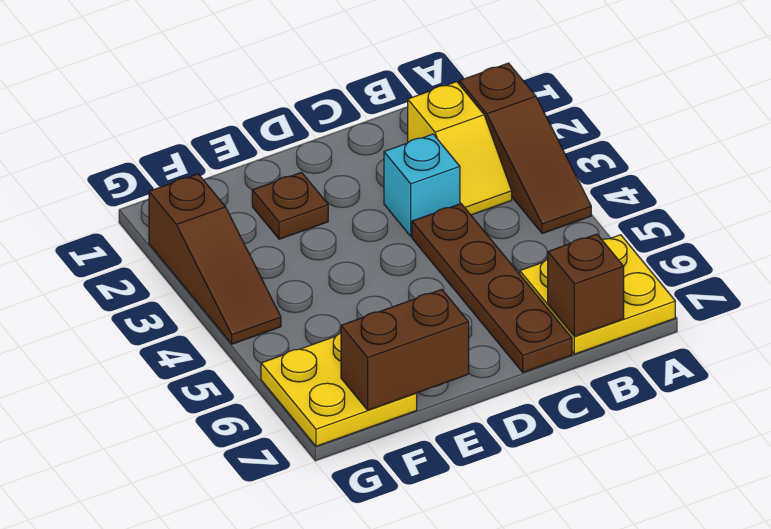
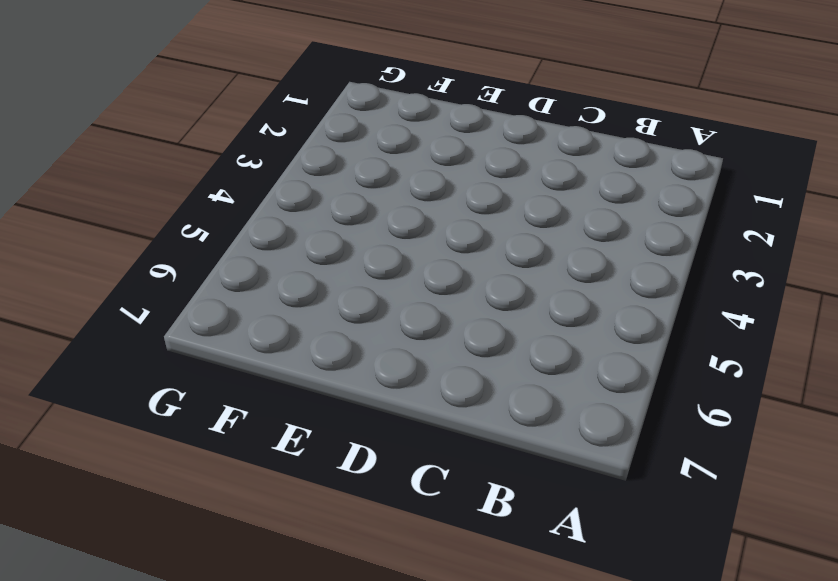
none -> brown 1x3 slope [459,63,591,234]
none -> yellow 2x2 plate [520,235,675,354]

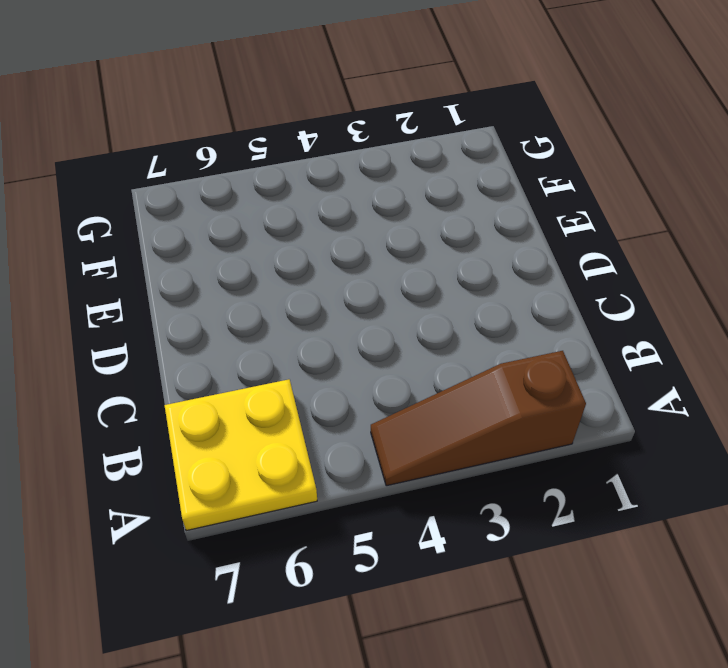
none -> yellow 1x2 slope [408,82,512,215]
none -> cyan 1x1 brick [384,134,460,236]

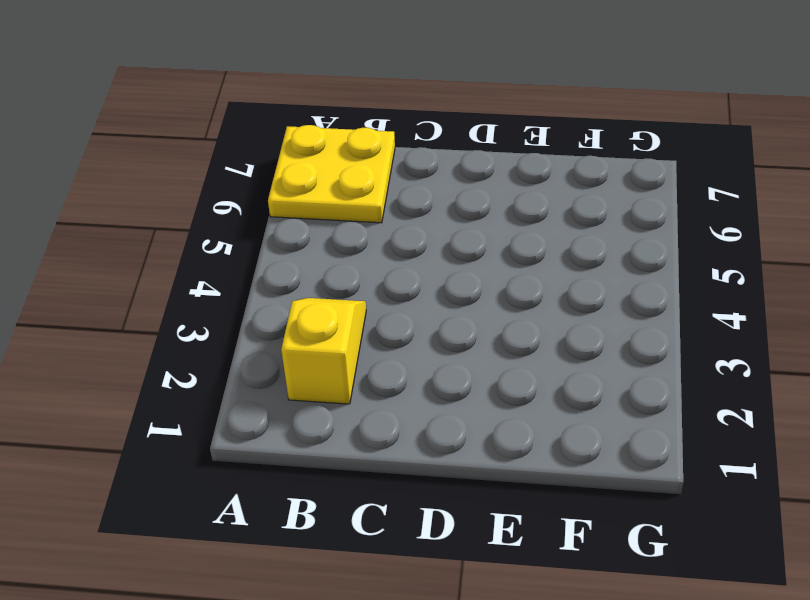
none -> brown 1x3 slope [459,63,591,234]
none -> cyan 1x1 brick [384,134,460,236]

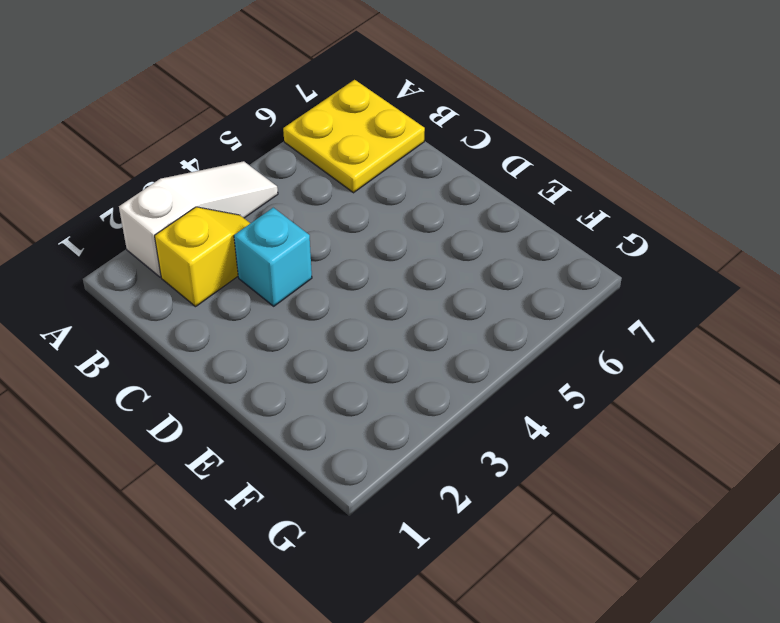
white 1x3 slope [119,161,278,277] -> brown 1x3 slope [459,63,591,234]
none -> brown 1x4 plate [412,204,572,372]
none -> brown 1x1 plate [252,172,328,239]

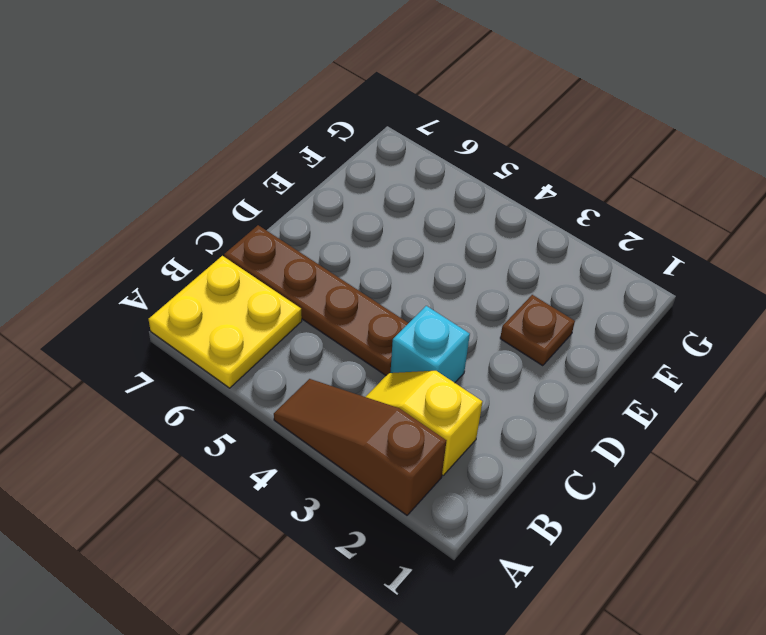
none -> yellow 2x2 plate [261,333,417,446]
none -> brown 1x3 slope [149,174,281,344]

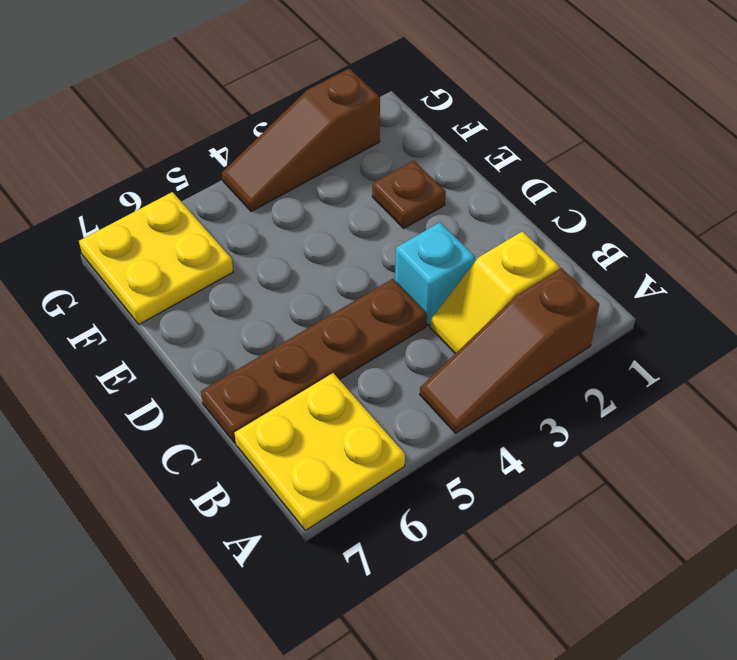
none -> brown 1x1 brick [548,234,624,336]
none -> brown 1x2 brick [341,289,469,410]

